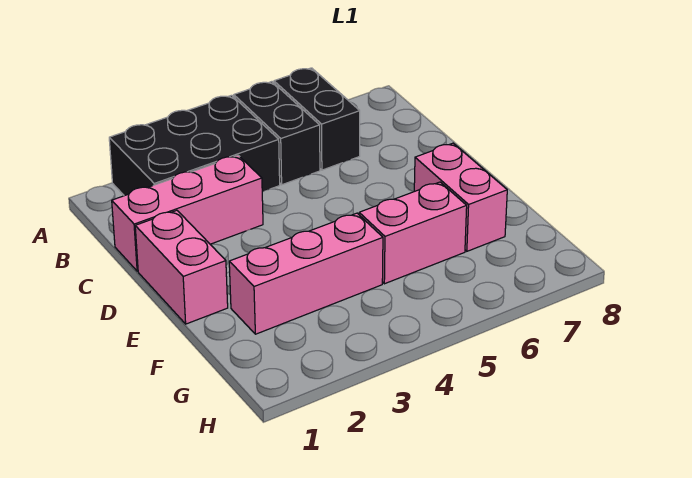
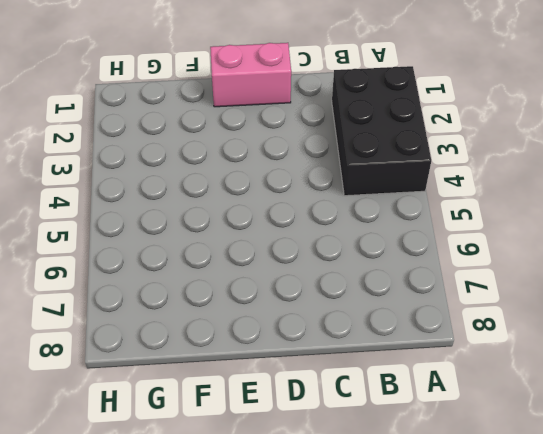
none -> black 1x2 brick [234,82,320,185]
none -> black 1x2 brick [274,68,360,170]

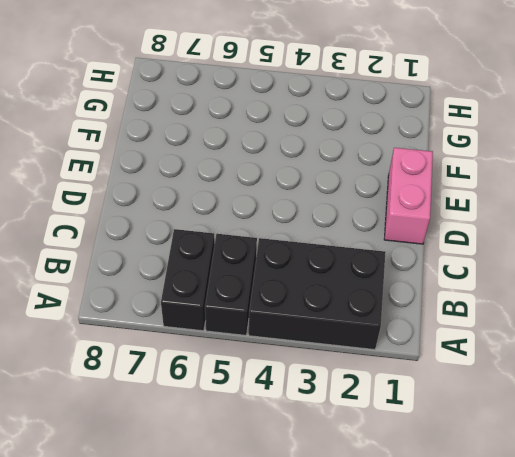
none -> pink 1x3 brick [112,155,263,271]
none -> pink 1x2 brick [414,143,507,251]

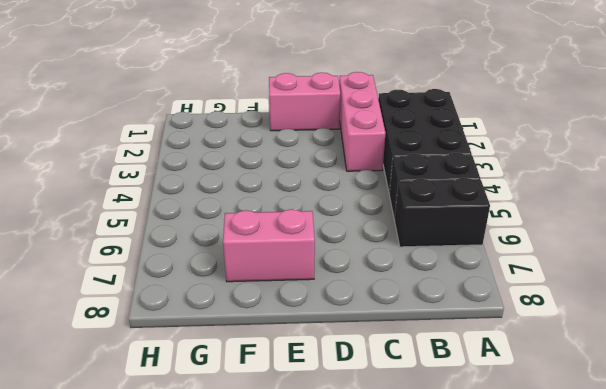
none -> pink 1x3 brick [229,213,383,334]
none -> pink 1x2 brick [359,182,467,284]

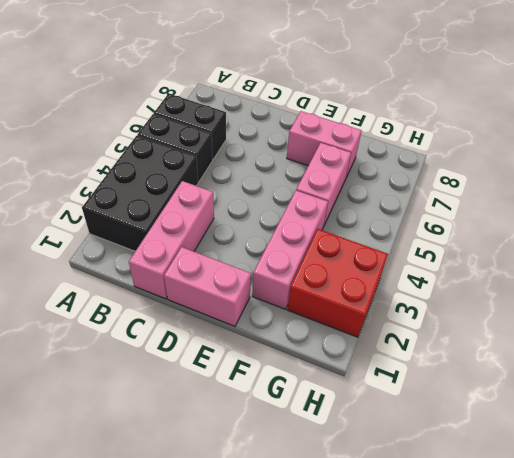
red 2x2 brick [287,229,388,337] -> none

